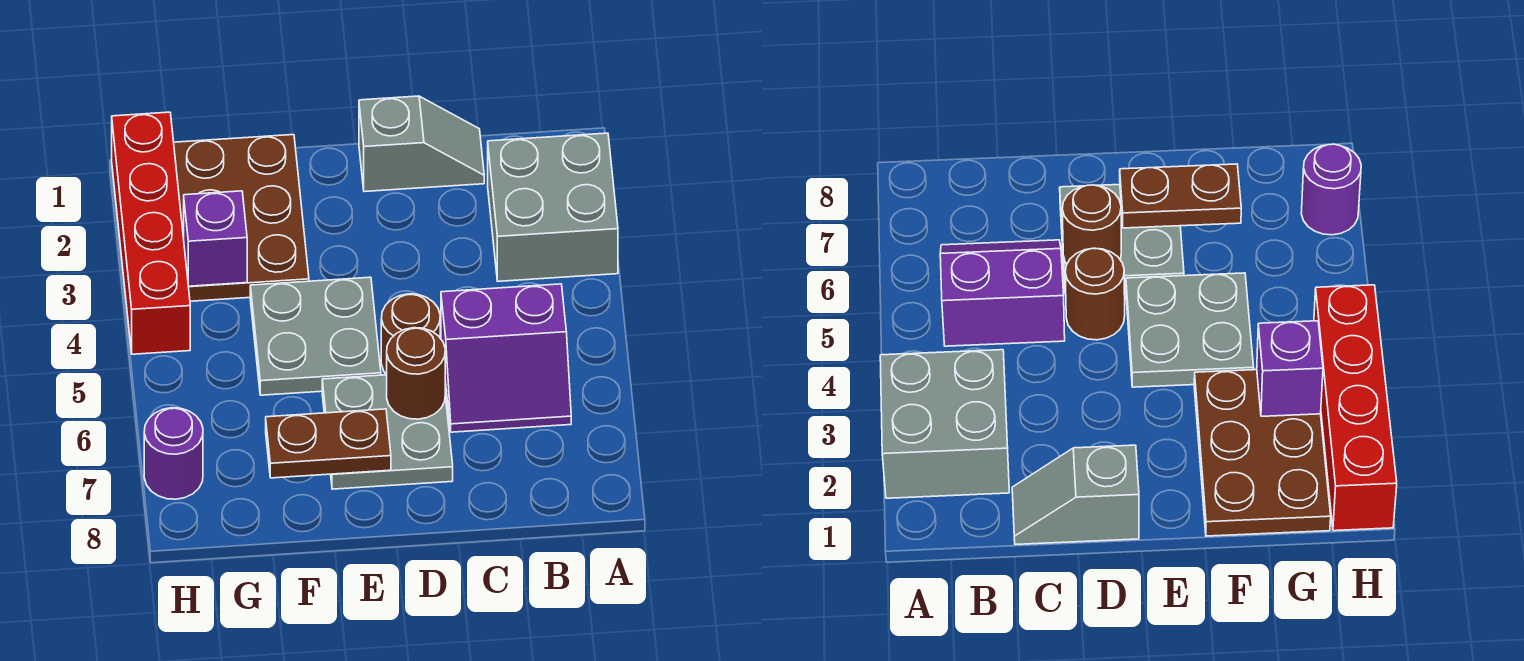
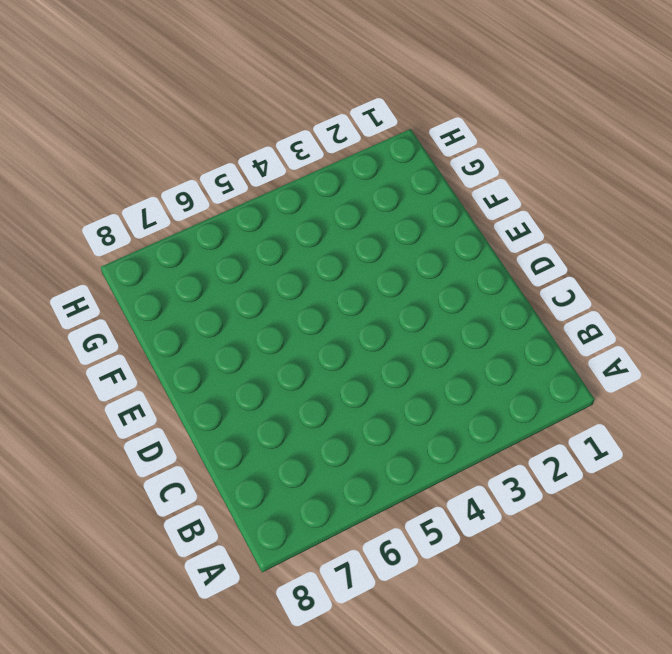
none -> grey 2x2 brick [488,133,618,281]
none -> purple 2x2 slope [441,284,571,432]
none -> grey 1x2 slope [359,96,484,192]

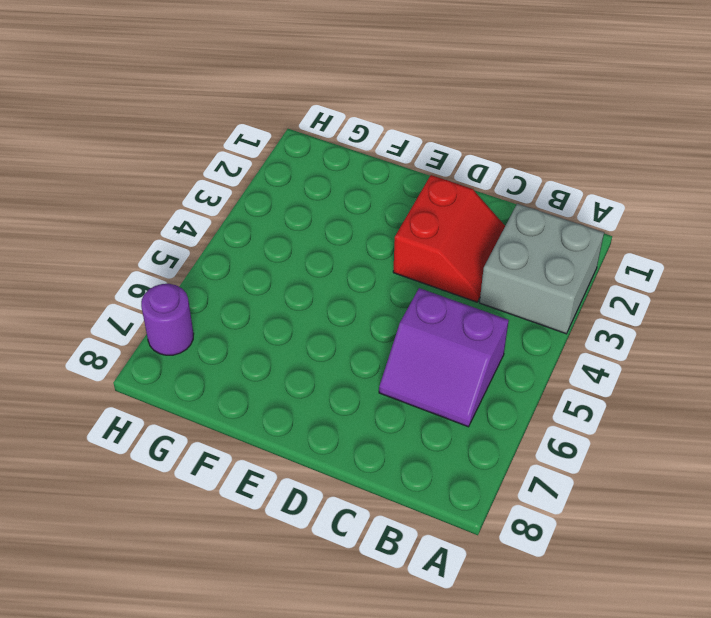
red 2x2 slope [393,175,505,302] -> none
none -> grey 1x2 slope [359,96,484,192]
none -> brown 1x1 round brick [381,294,440,375]
none -> grey 2x2 plate [322,375,453,489]

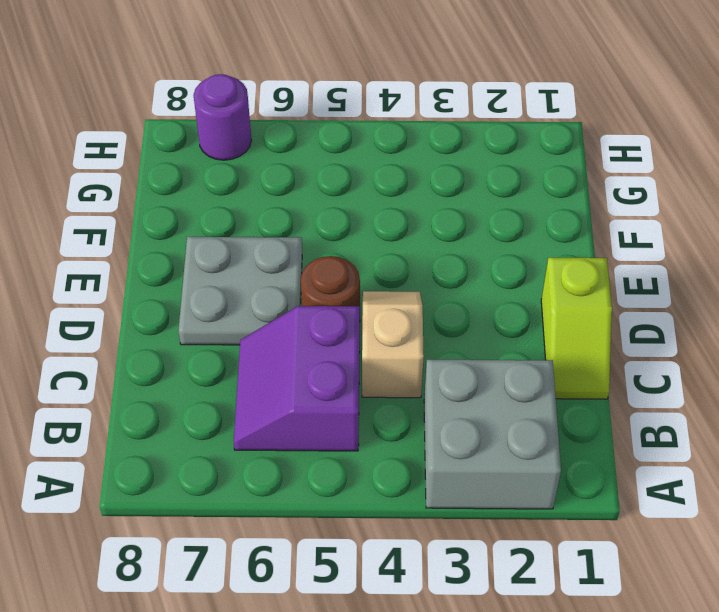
lime 1x2 slope [541,258,612,399] -> grey 1x2 slope [359,96,484,192]
tan 1x2 slope [362,291,424,398] -> none
none -> grey 2x2 plate [250,277,381,395]
none -> brown 2x3 plate [174,135,309,301]
none -> red 1x4 brick [112,112,190,354]

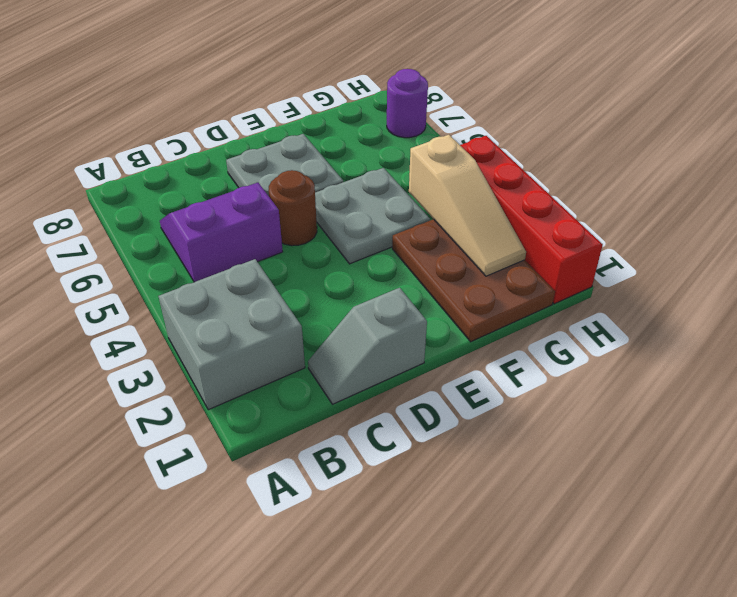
tan 1x3 slope [409,135,526,276] -> purple 1x1 brick [184,191,247,286]
none -> brown 1x1 round brick [387,328,445,419]
none -> brown 1x2 plate [266,409,391,478]

